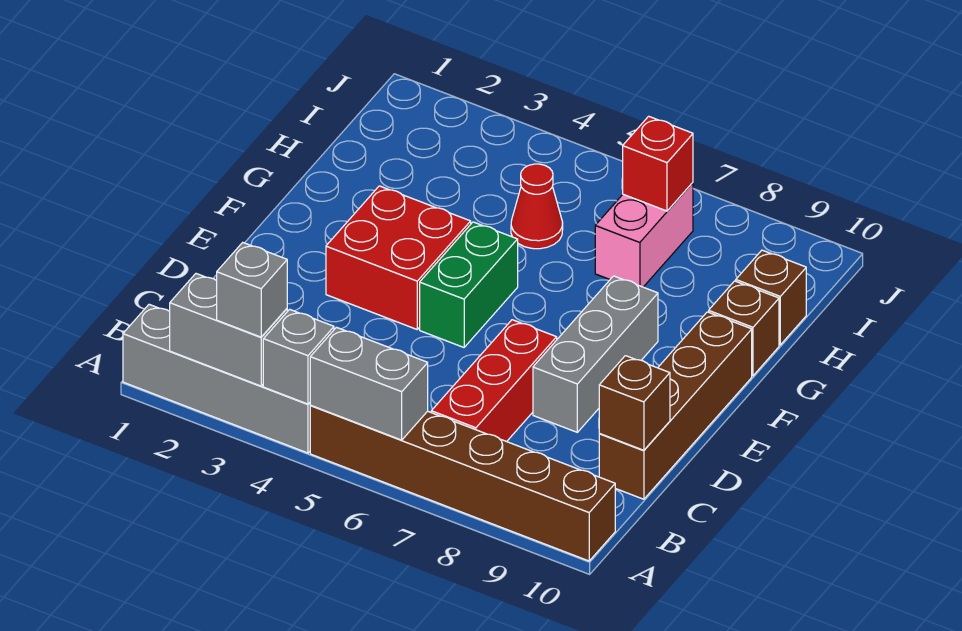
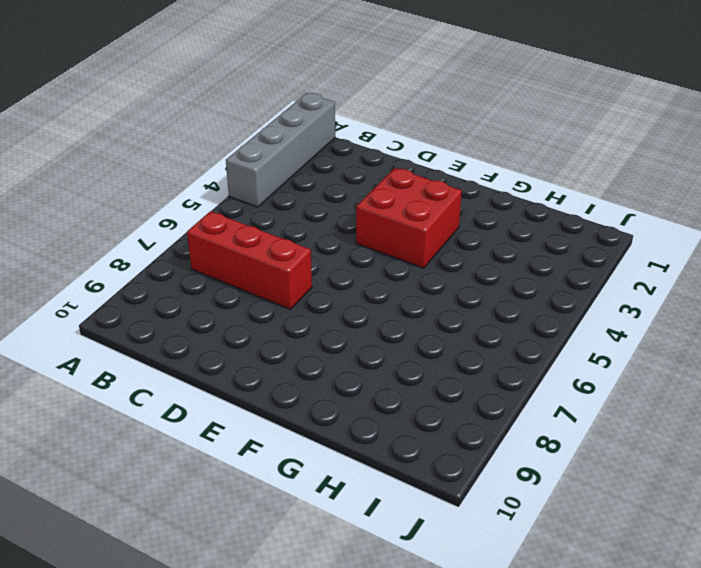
none -> brown 1x6 brick [310,406,615,561]
none -> brown 1x4 brick [599,312,752,499]
none -> grey 1x3 brick [533,276,658,432]

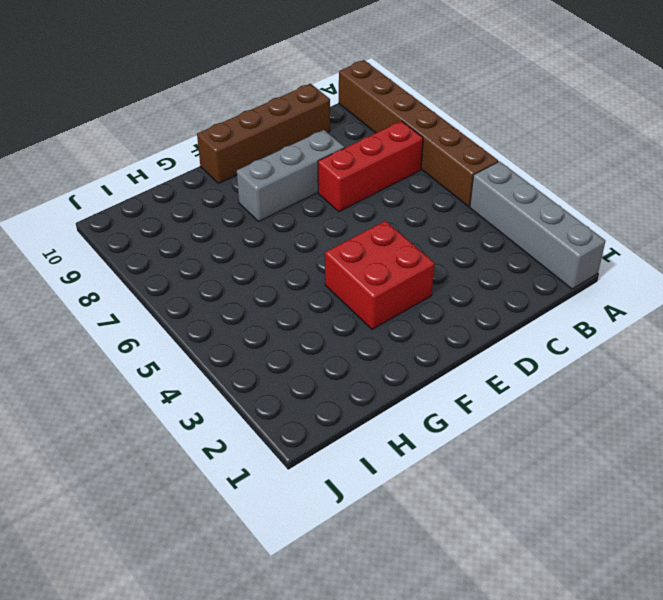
none -> green 1x2 brick [420,222,518,347]
none -> brown 1x1 brick [709,281,779,376]
none -> red 1x1 cone [511,164,563,249]

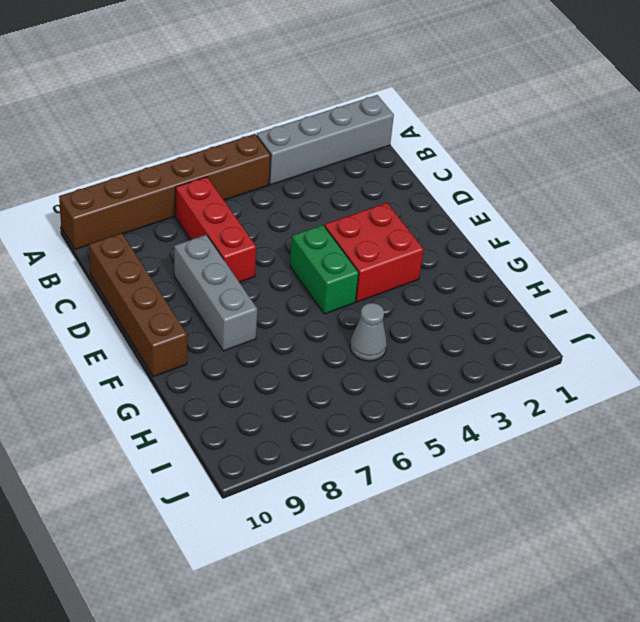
grey 1x1 cone [350,303,387,361] -> red 1x1 cone [511,164,563,249]
none -> brown 1x1 brick [709,281,779,376]
none -> pink 1x2 brick [595,183,693,287]
none -> brown 1x1 brick [736,250,806,345]

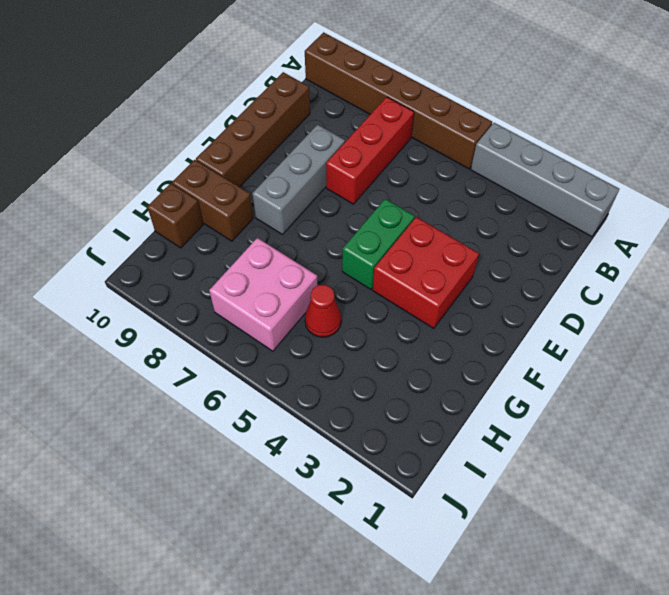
brown 1x2 brick [172,160,253,241] -> brown 1x1 brick [709,281,779,376]
pink 2x2 brick [209,238,318,351] -> pink 1x2 brick [595,183,693,287]
none -> grey 1x2 brick [170,274,287,386]
none -> grey 1x1 brick [263,309,334,404]
none -> grey 1x2 brick [310,327,428,440]

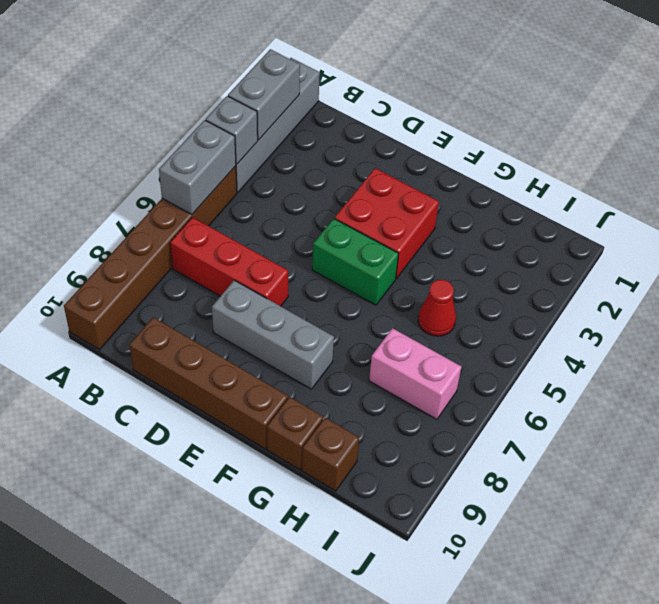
none -> brown 1x1 brick [599,356,670,450]
none -> red 1x1 brick [623,116,693,211]
none -> grey 1x1 brick [217,243,287,337]

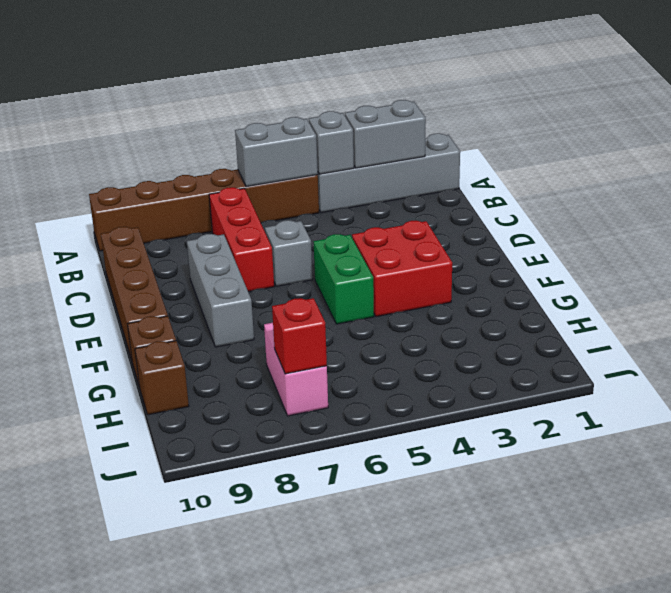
grey 1x1 brick [265,220,313,286] -> grey 1x1 brick moved to [217,243,287,337]
none -> red 1x1 cone [511,164,563,249]
none -> brown 1x1 brick [599,356,670,450]

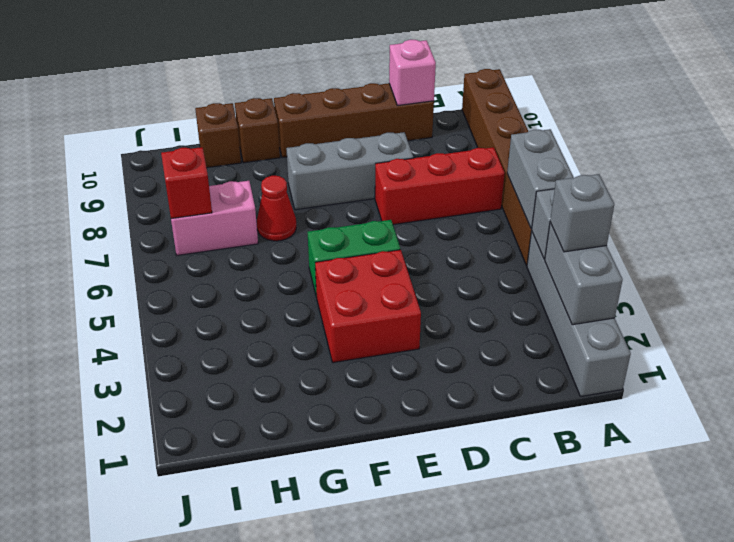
pink 1x1 brick [389,40,436,106] -> brown 1x1 brick [599,356,670,450]
red 1x1 cone [257,176,296,241] -> red 1x1 cone moved to [511,164,563,249]

